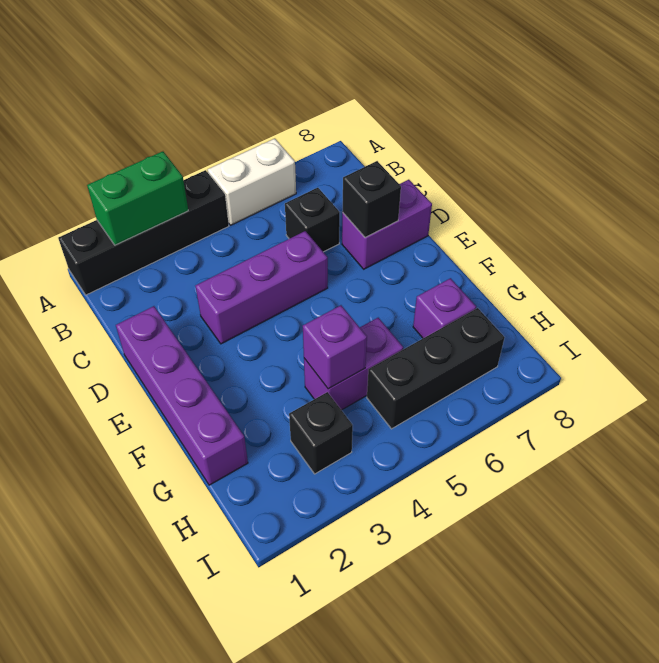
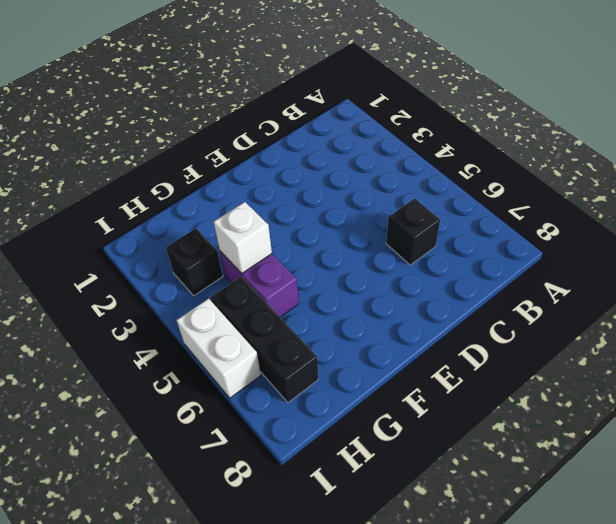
white 1x1 brick [214,202,272,273] -> purple 1x1 brick [303,305,367,389]
white 1x2 brick [176,298,261,398] -> white 1x2 brick moved to [208,139,296,225]
none -> black 1x4 brick [58,170,229,295]
none -> purple 1x4 brick [116,306,248,485]
none -> purple 1x3 brick [195,231,328,344]

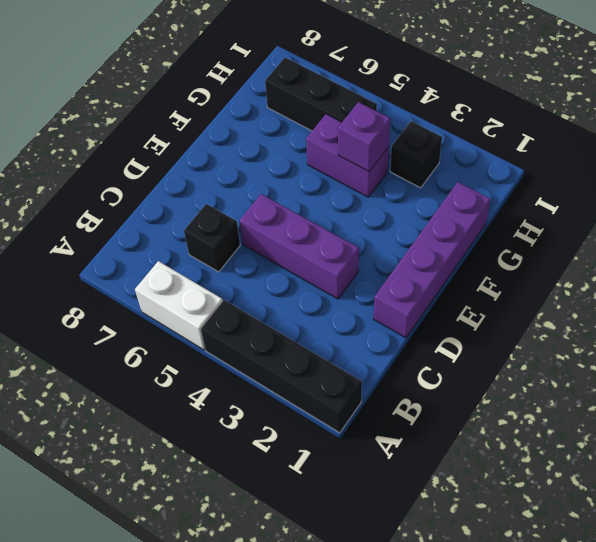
none -> purple 1x2 brick [342,180,432,269]
none -> purple 1x1 brick [413,278,476,338]
none -> green 1x2 brick [87,151,188,245]

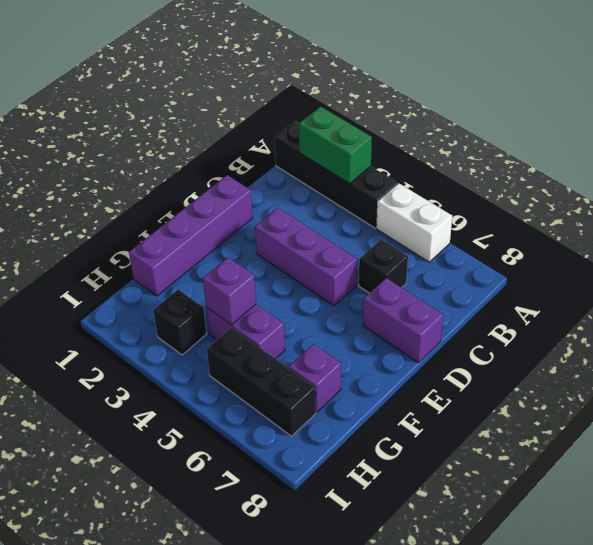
none -> black 1x1 brick [342,161,401,238]

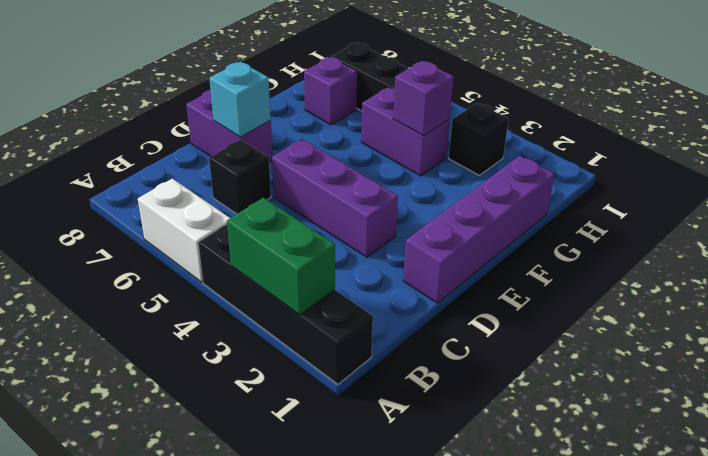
cyan 1x1 brick [209,62,271,137] -> black 1x1 brick [342,161,401,238]

